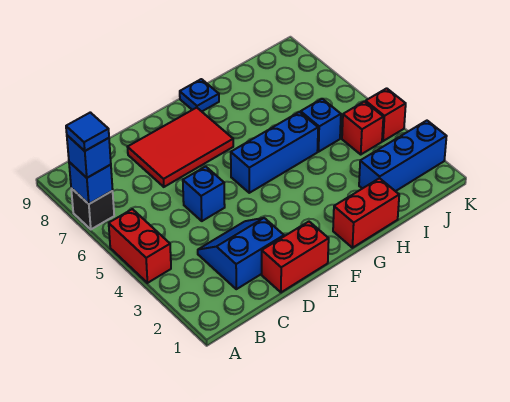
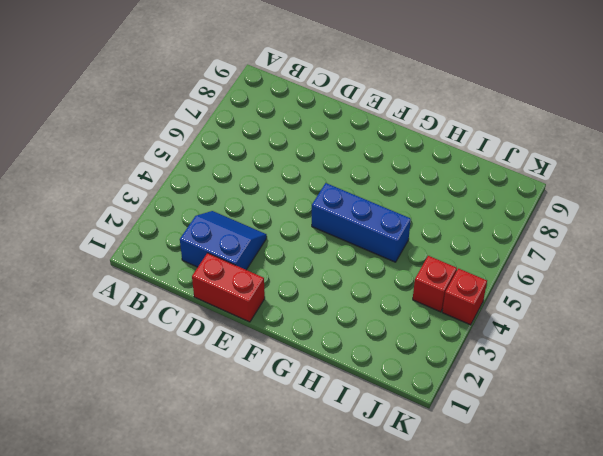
none -> red 1x2 brick [109,209,171,283]
none -> black 1x1 brick [71,188,114,229]
none -> blue 1x1 brick [183,166,225,221]

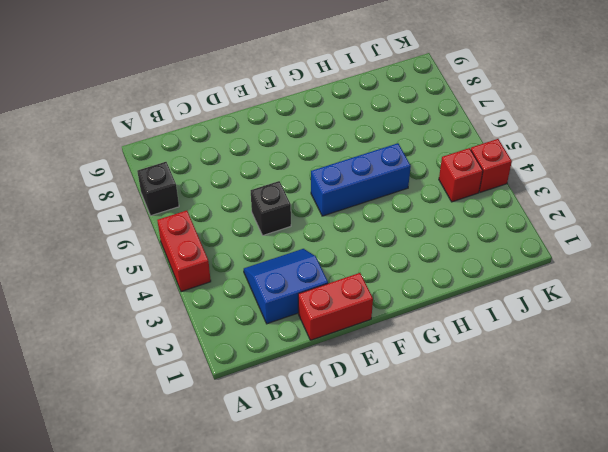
black 1x1 brick [251,181,291,235] -> blue 1x1 brick [183,166,225,221]
none -> red 2x3 tile [128,108,233,187]
none -> red 1x2 brick [333,178,399,248]
none -> blue 1x1 plate [180,79,219,111]

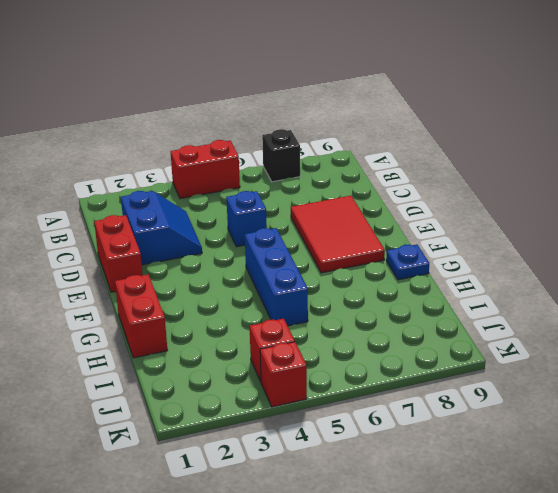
none -> blue 1x3 brick [359,121,447,191]
none -> blue 1x1 brick [301,99,341,152]
none -> blue 1x1 brick [69,162,113,204]

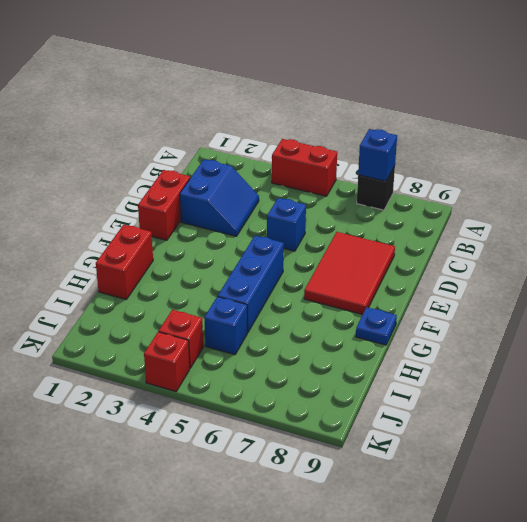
none -> blue 1x3 brick [359,121,447,191]
none -> blue 1x1 brick [67,135,111,178]
none -> blue 1x1 tile [66,112,109,151]

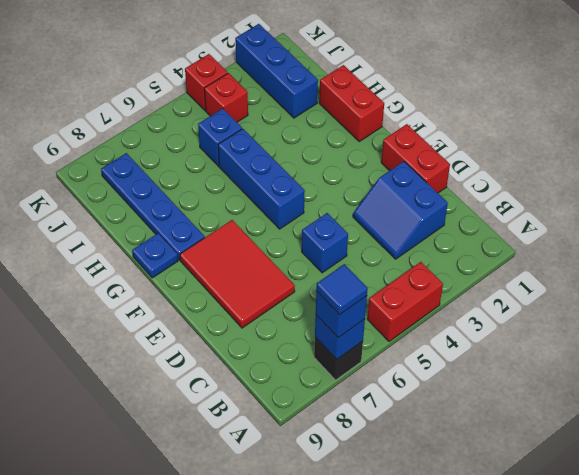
blue 1x4 plate [101,153,205,260] -> none

